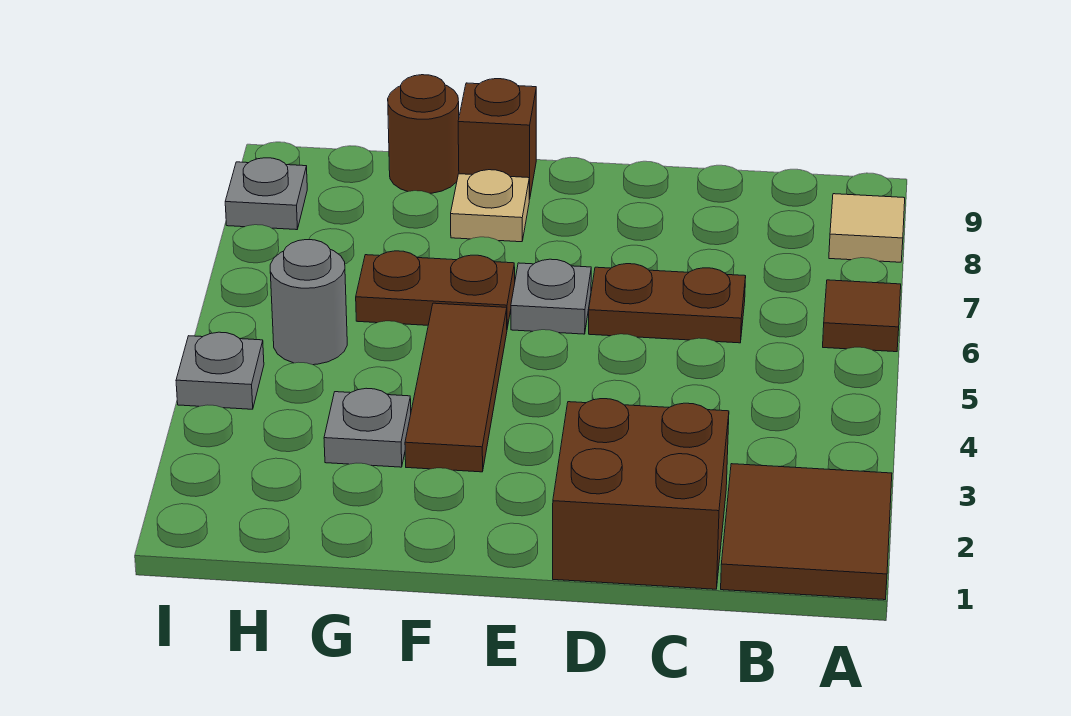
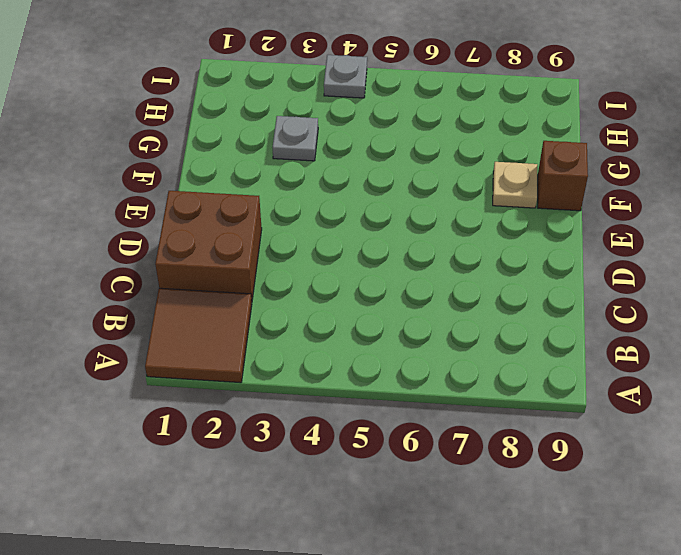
none -> brown 1x1 tile [823,280,901,352]
none -> tan 1x1 tile [829,194,905,262]
none -> brown 1x2 plate [589,264,746,343]

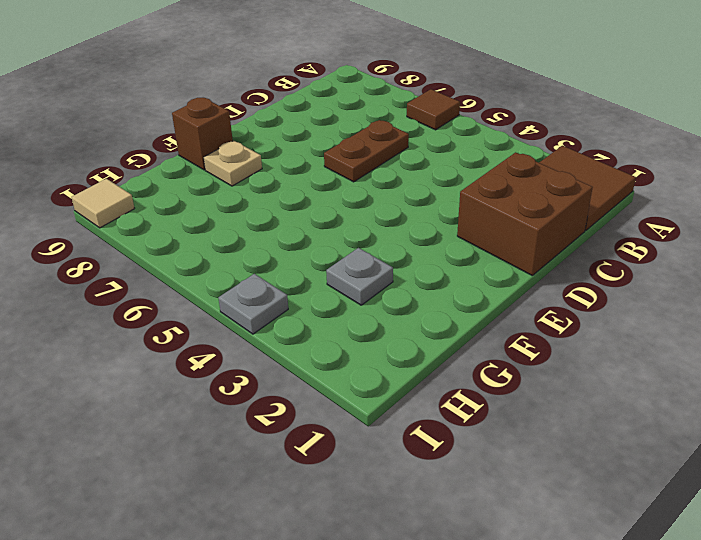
tan 1x1 tile [71,179,135,228] -> tan 1x1 tile moved to [829,194,905,262]
none -> grey 1x1 plate [511,259,591,334]
none -> brown 1x3 tile [405,303,507,472]
none -> brown 1x2 plate [356,251,515,328]

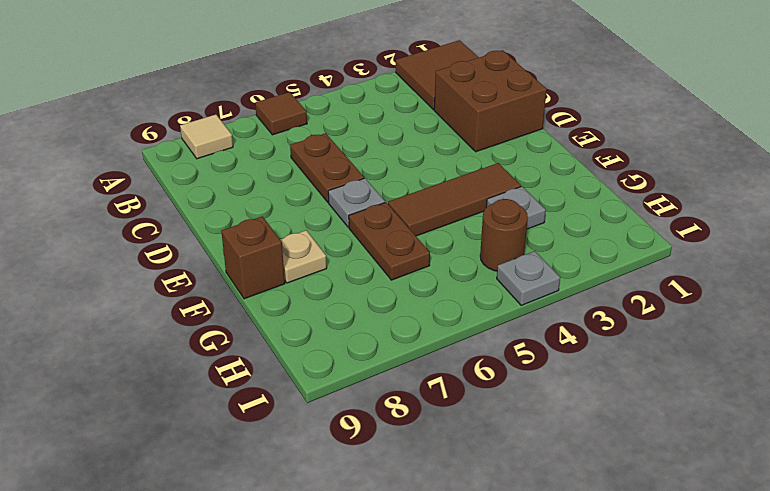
brown 1x1 round brick [480,199,528,271] -> brown 1x1 round brick moved to [388,75,459,193]
none -> grey 1x1 round brick [270,240,347,365]
none -> grey 1x1 plate [225,158,307,230]

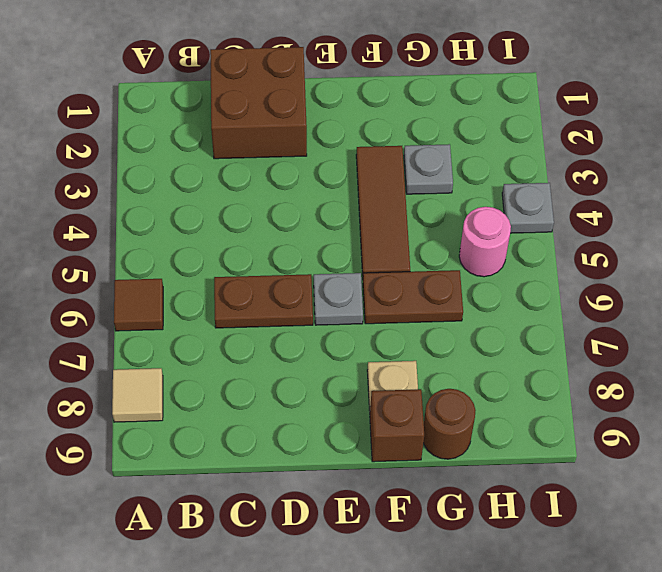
pink 1x1 round brick [459,207,511,277] -> grey 1x1 round brick [270,240,347,365]
none -> brown 2x2 tile [721,464,892,600]
none -> grey 1x1 plate [225,158,307,230]

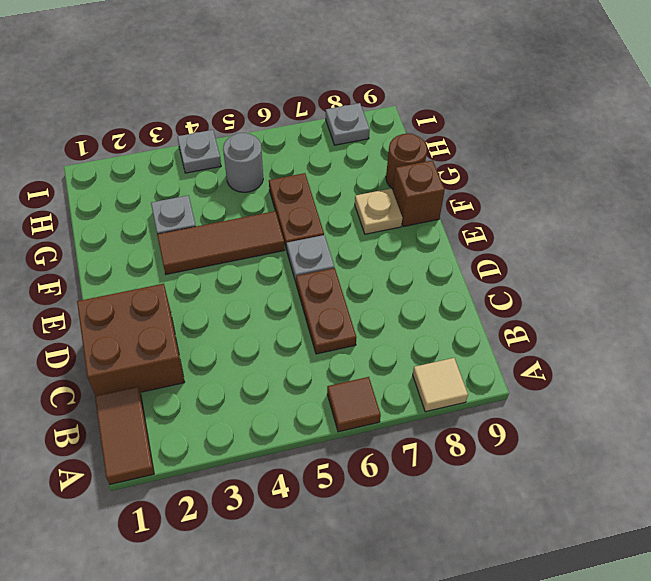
brown 1x2 tile [95,387,154,484] -> brown 2x2 tile [721,464,892,600]

